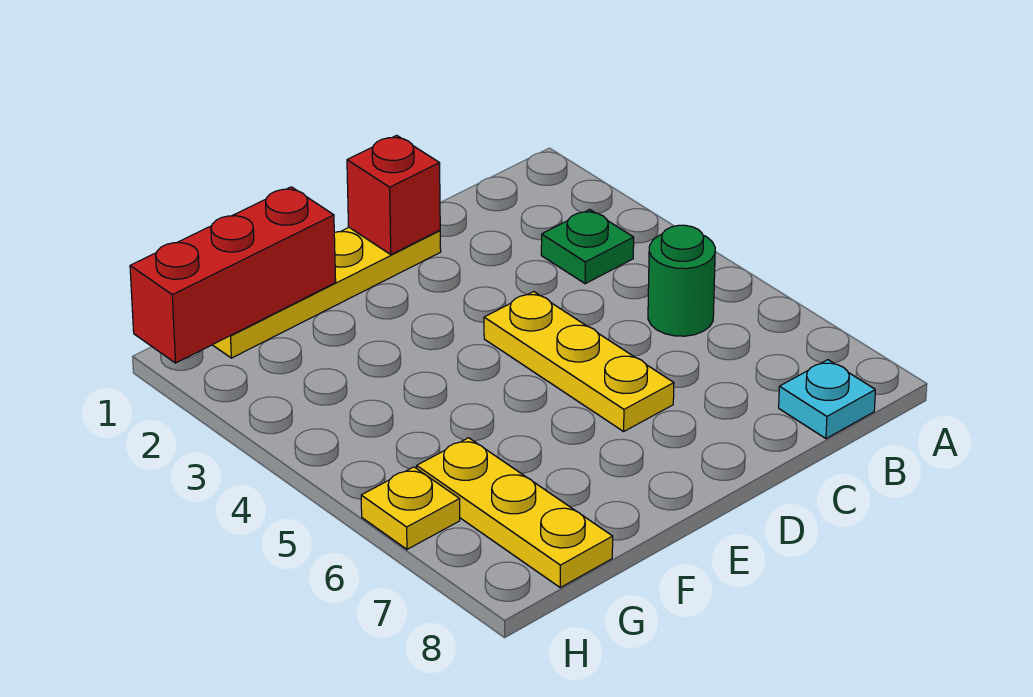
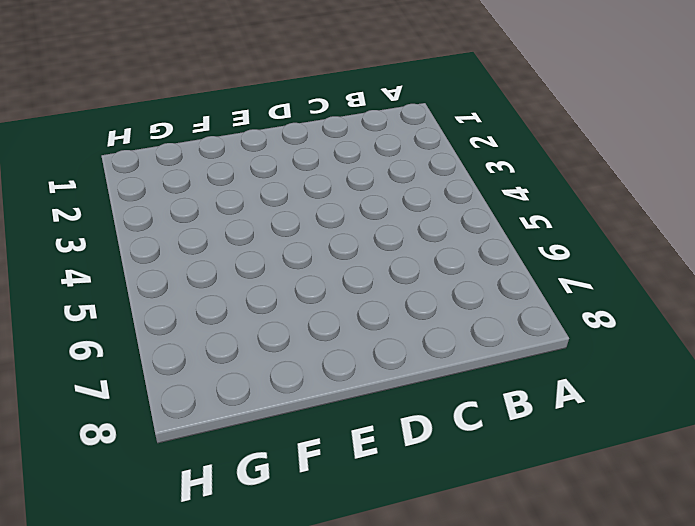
none -> green 1x1 plate [541,209,634,284]
none -> green 1x1 round brick [648,225,715,336]

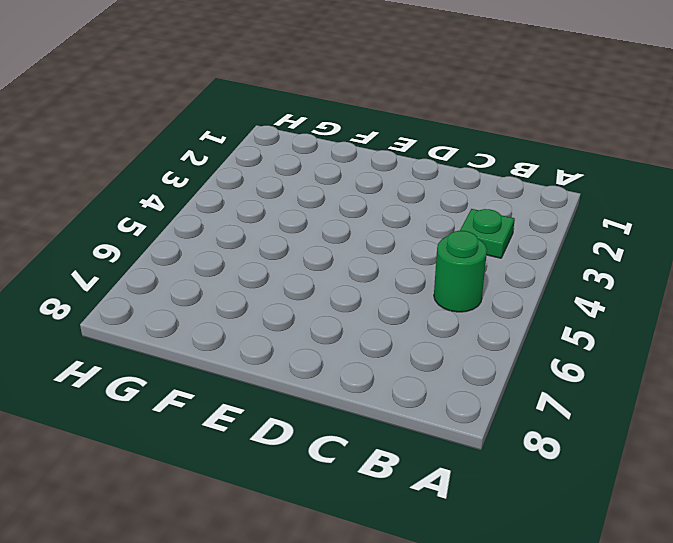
none -> cyan 1x1 plate [779,360,875,439]
none -> yellow 1x4 plate [213,228,441,358]

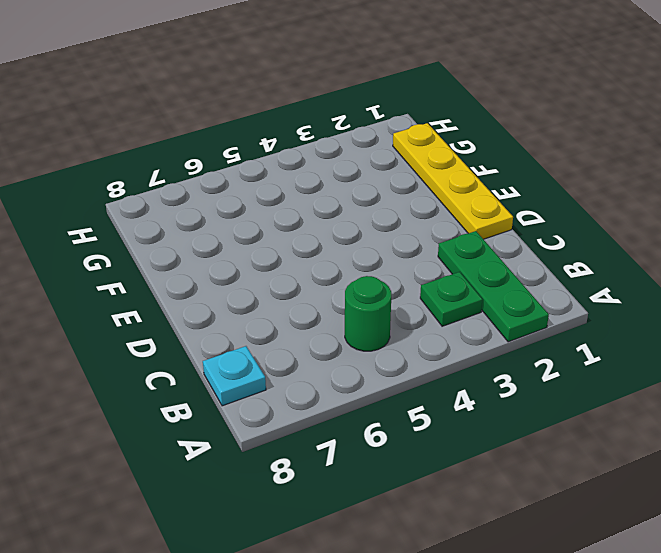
green 1x3 plate [438,231,549,342] -> none
none -> yellow 1x3 plate [484,292,674,431]
none -> yellow 1x3 plate [417,438,613,587]

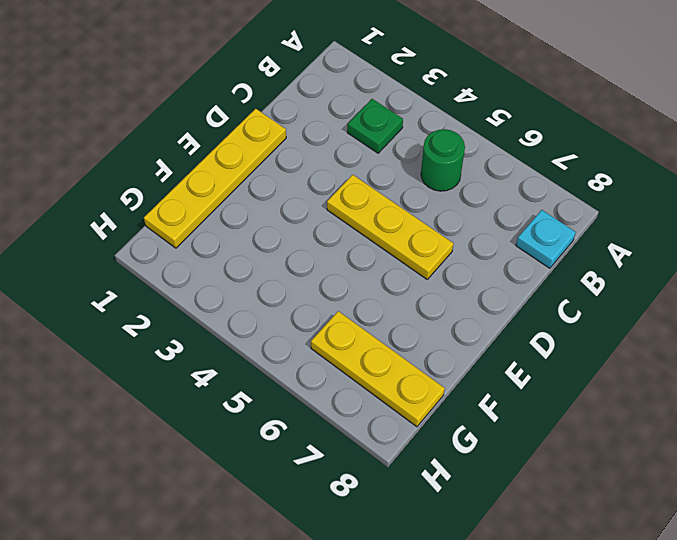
none -> yellow 1x1 plate [361,467,460,549]
none -> red 1x1 brick [347,135,440,255]

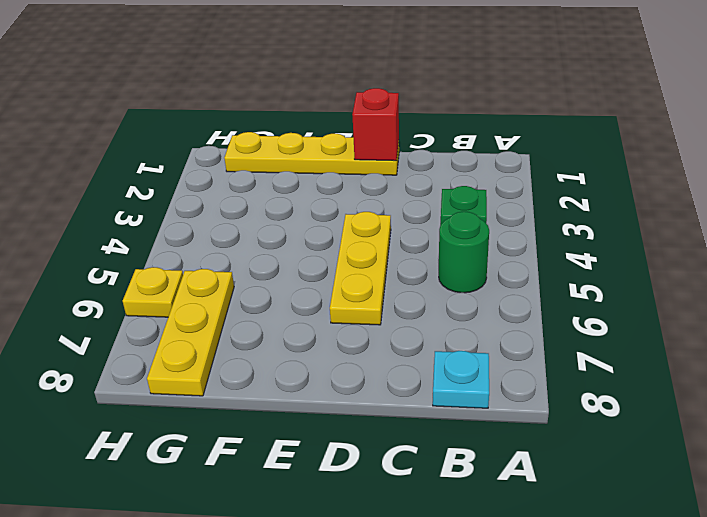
none -> red 1x3 brick [130,187,336,363]

